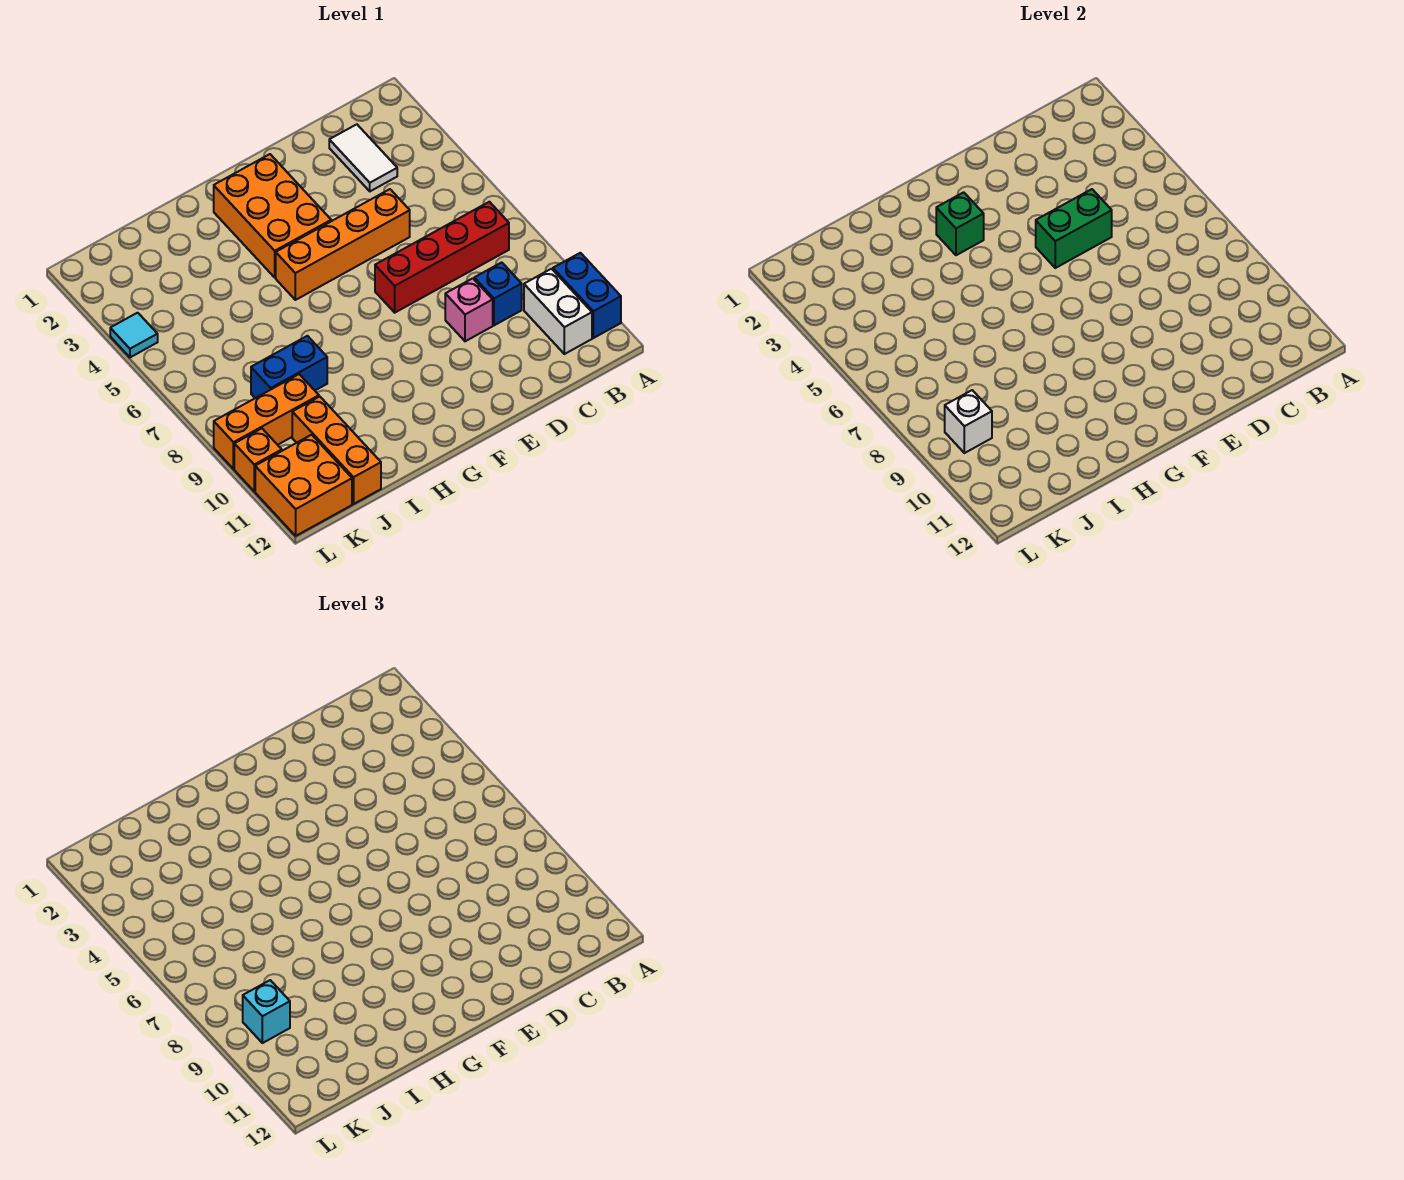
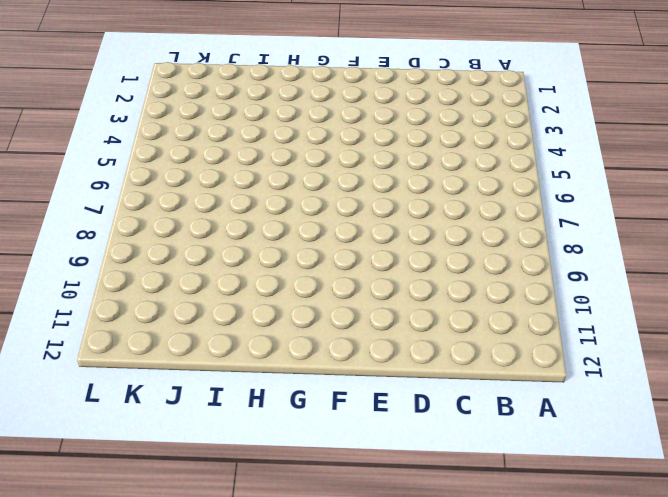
none -> blue 1x2 brick [553,253,621,338]
none -> red 1x4 brick [375,202,509,313]
none -> white 1x2 brick [524,269,592,354]

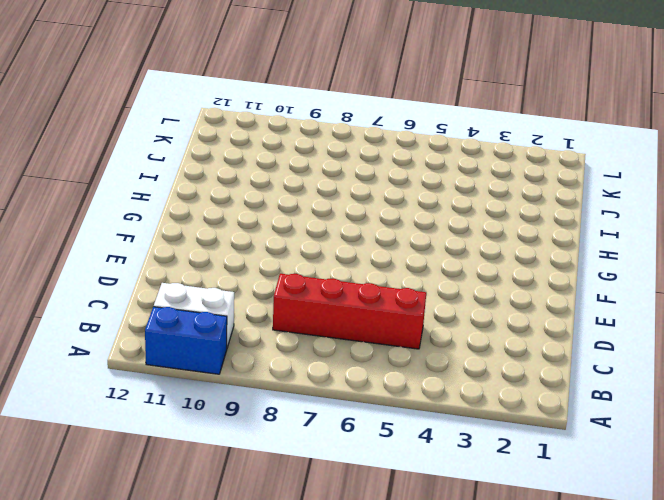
red 1x4 brick [273,274,426,349] -> red 1x4 brick turned to [375,202,509,313]
none -> white 1x2 tile [329,124,397,191]
none -> blue 1x1 brick [474,262,522,325]
none -> orange 1x4 brick [276,189,410,300]

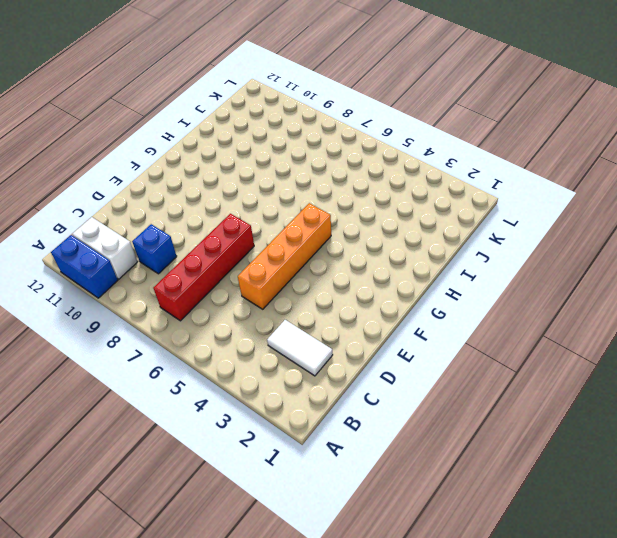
none -> pink 1x1 brick [445,278,493,341]
none -> orange 2x3 brick [214,154,331,277]
none -> blue 1x2 brick [251,336,327,398]

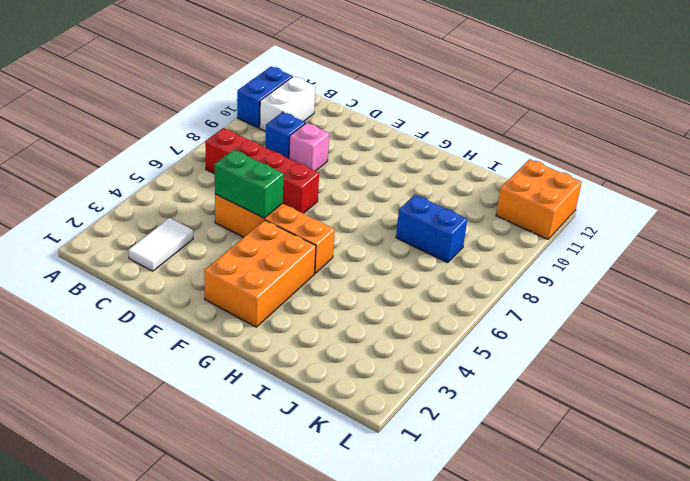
none -> orange 1x3 brick [214,374,319,469]
none -> orange 1x3 brick [292,397,381,504]
none -> cyan 1x1 tile [110,313,158,357]

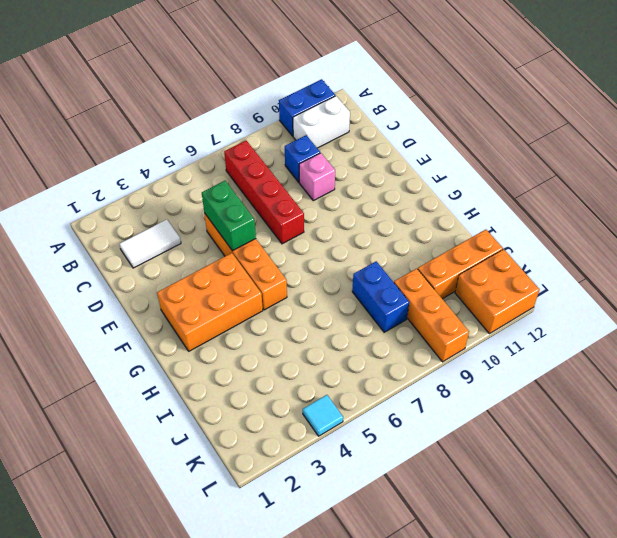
none -> orange 1x1 brick [234,429,282,491]
none -> green 1x1 brick [936,192,984,255]
none -> white 1x1 brick [945,390,992,453]

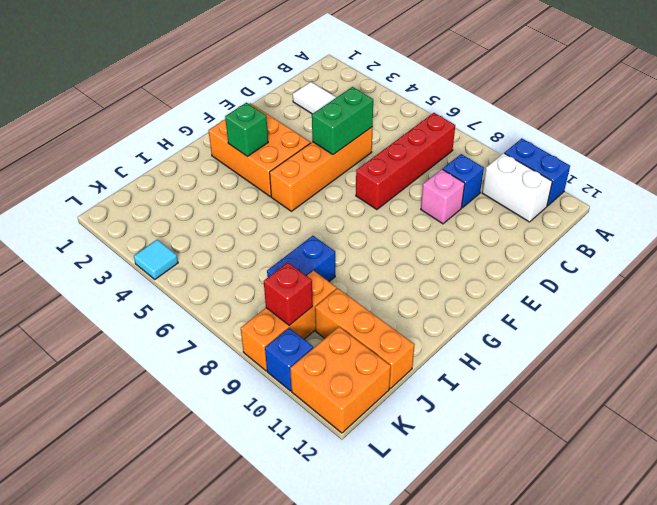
red 1x1 brick [264,262,313,325] -> white 1x1 brick [945,390,992,453]
blue 1x1 brick [265,328,313,391] -> orange 1x1 brick [234,429,282,491]
none -> cyan 1x1 brick [243,980,290,1043]

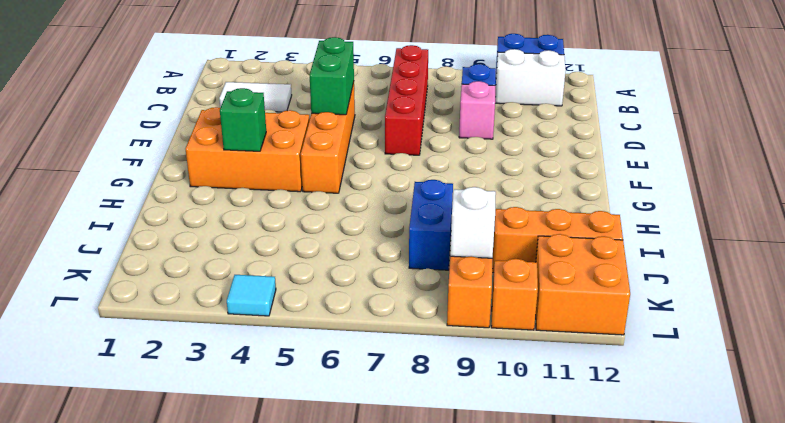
none -> cyan 1x1 brick [243,980,290,1043]

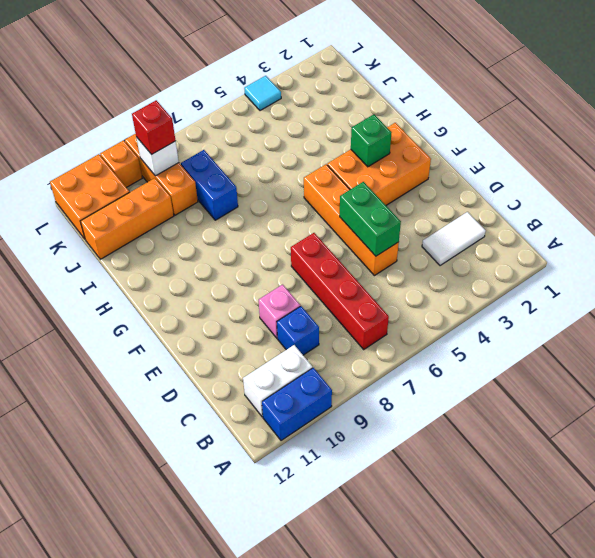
red 1x1 brick [132,100,176,154] -> cyan 1x1 brick [243,980,290,1043]

